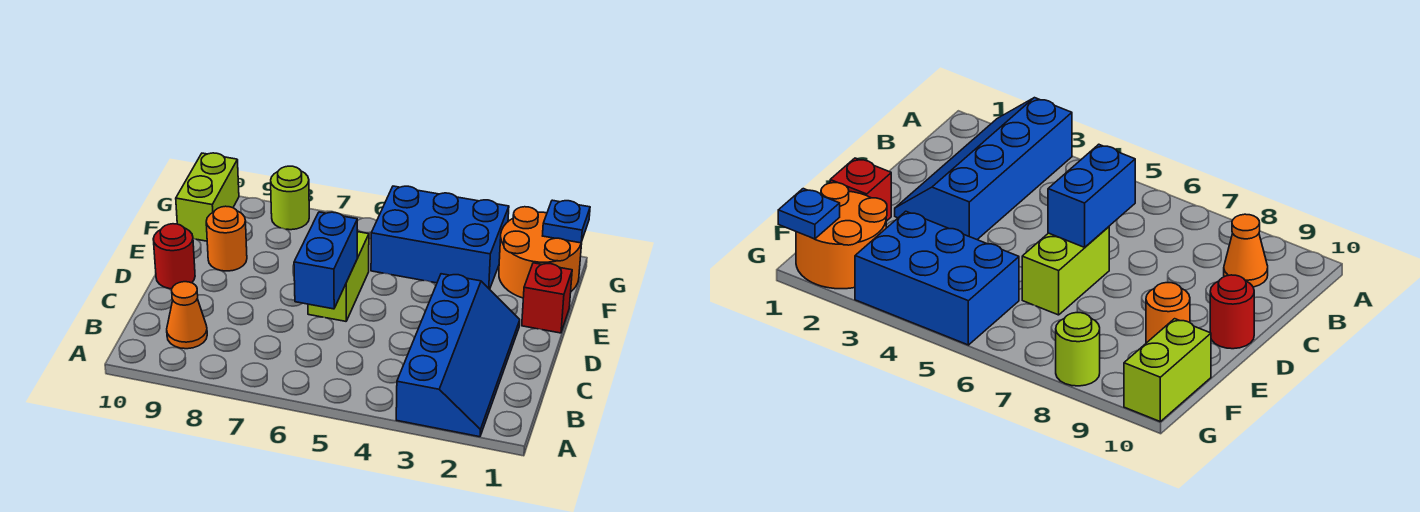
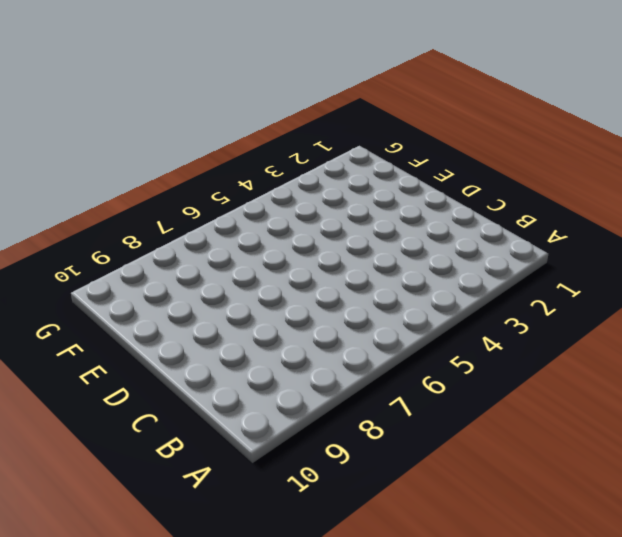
none -> blue 2x4 slope [396,274,520,437]
none -> orange 1x1 cone [167,282,207,349]
none -> lime 1x2 brick [308,232,369,321]

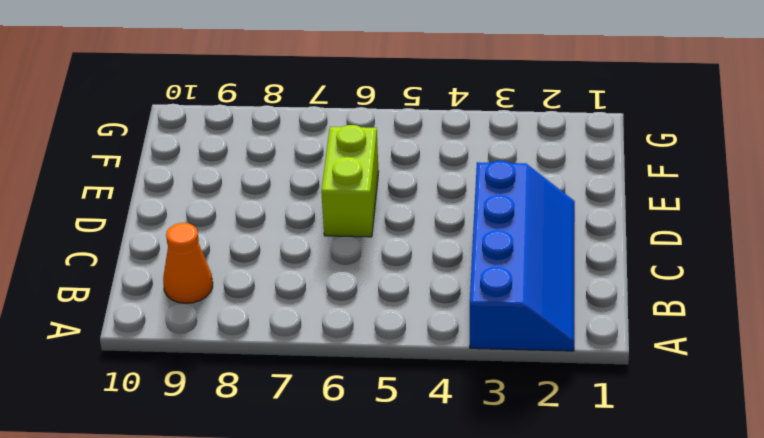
none -> red 1x1 round brick [153,224,195,289]
none -> red 1x1 brick [522,263,572,333]
none -> orange 1x1 round brick [206,206,247,271]

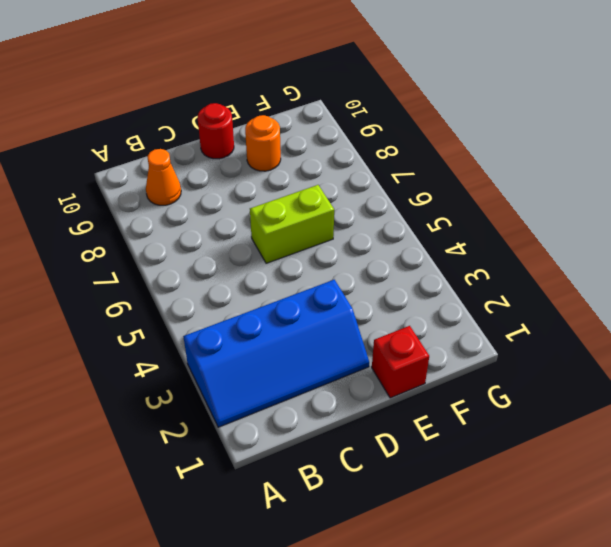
none -> orange 2x2 round brick [499,207,582,298]
none -> blue 2x3 brick [371,186,509,289]
none -> lime 1x2 brick [176,153,239,241]

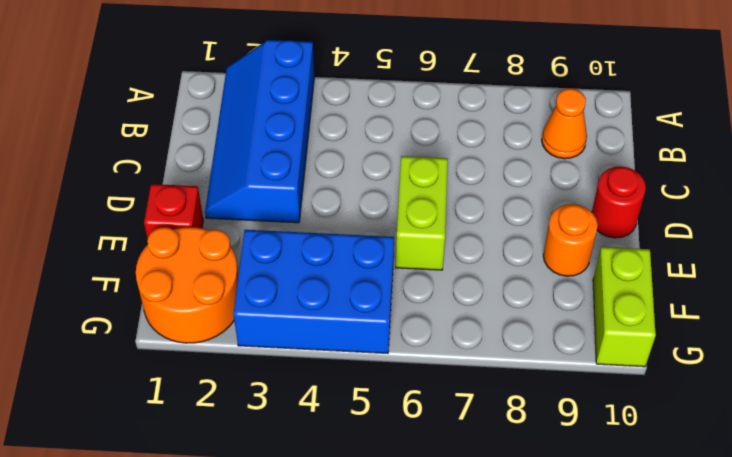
none -> lime 1x1 round brick [271,166,309,230]
none -> blue 1x2 brick [294,212,357,309]
none -> blue 1x1 plate [543,200,590,243]

